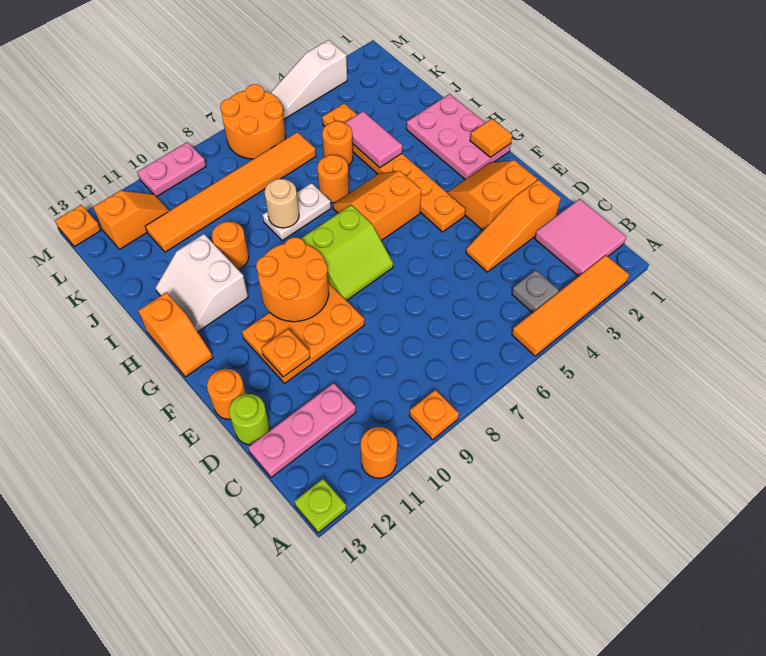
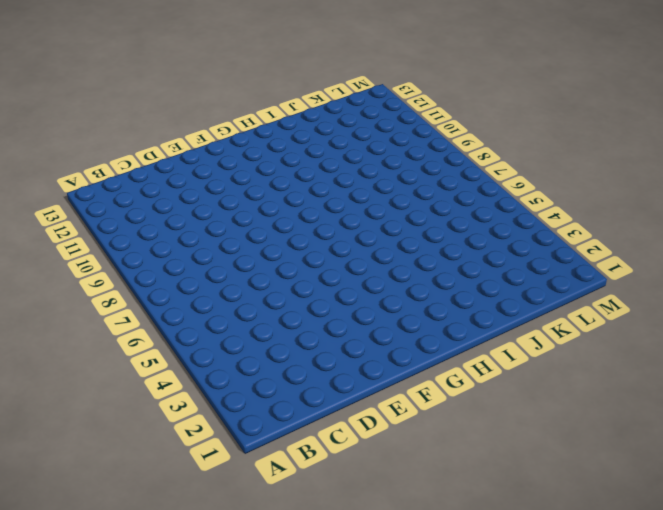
none -> orange 1x4 tile [512,255,629,356]
none -> orange 1x1 plate [409,390,459,440]
none -> orange 1x1 round brick [361,427,397,478]
none -> lime 1x1 plate [294,479,347,533]

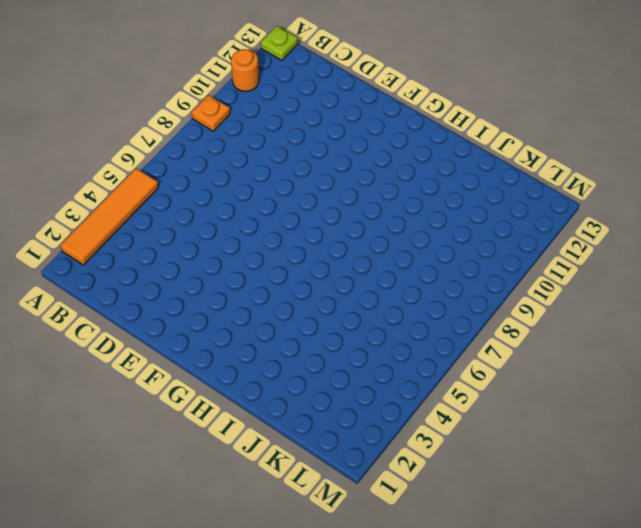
none -> pink 2x2 tile [535,199,626,276]
none -> grey 1x1 plate [512,270,559,313]
none -> pink 1x3 plate [248,383,356,478]
none -> orange 1x3 slope [466,180,561,272]

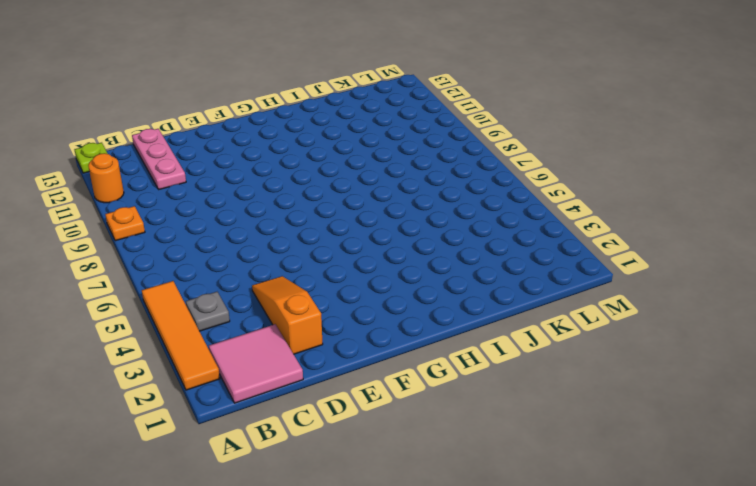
none -> lime 1x1 round brick [229,394,270,445]
none -> orange 2x2 slope [447,160,537,230]
none -> orange 2x3 plate [242,283,364,383]
none -> orange 1x1 round brick [207,369,246,419]

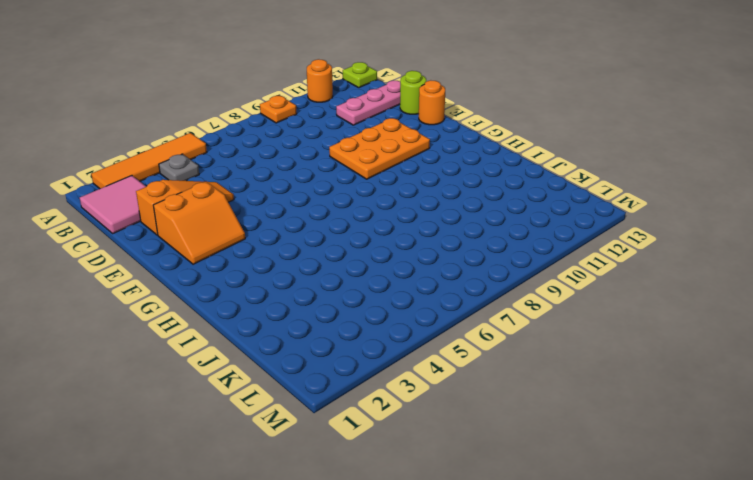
none -> orange 1x6 plate [322,103,466,232]
none -> lime 2x2 slope [301,205,393,301]
none -> pink 2x3 plate [406,94,511,180]
none -> orange 2x2 slope [333,171,421,241]

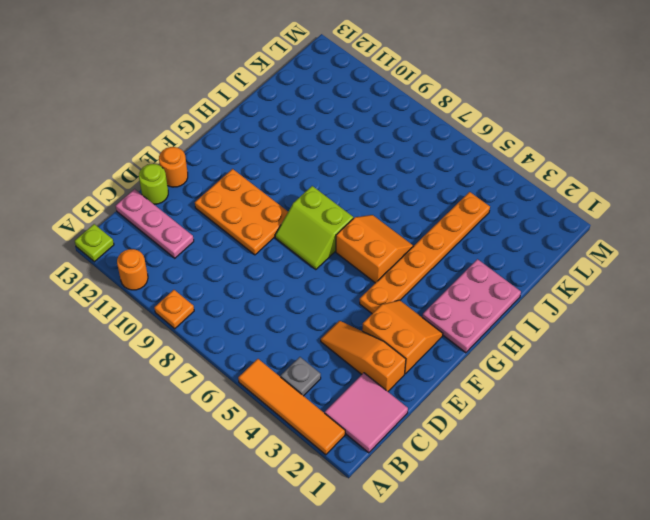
none -> orange 1x2 slope [138,292,213,377]
none -> white 2x2 slope [155,234,248,332]
none -> orange 1x1 round brick [317,155,349,203]
none -> white 1x2 plate [263,183,331,241]

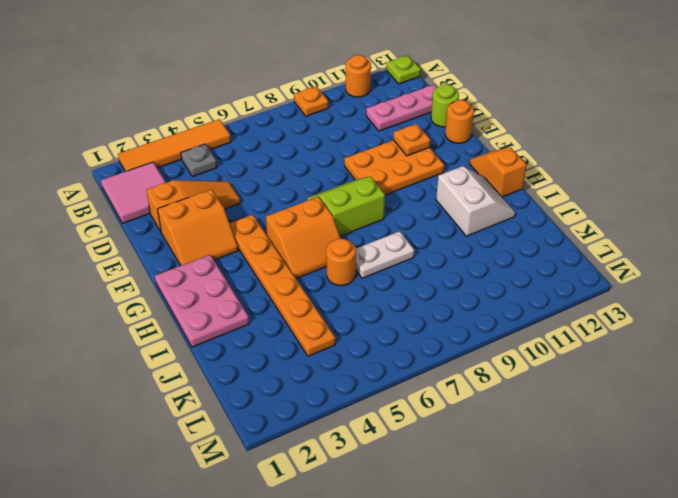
none -> orange 1x1 round brick [212,221,249,269]
none -> orange 1x1 round brick [322,121,353,166]
none -> orange 1x6 tile [145,132,316,252]
none -> orange 2x2 round brick [220,84,286,159]

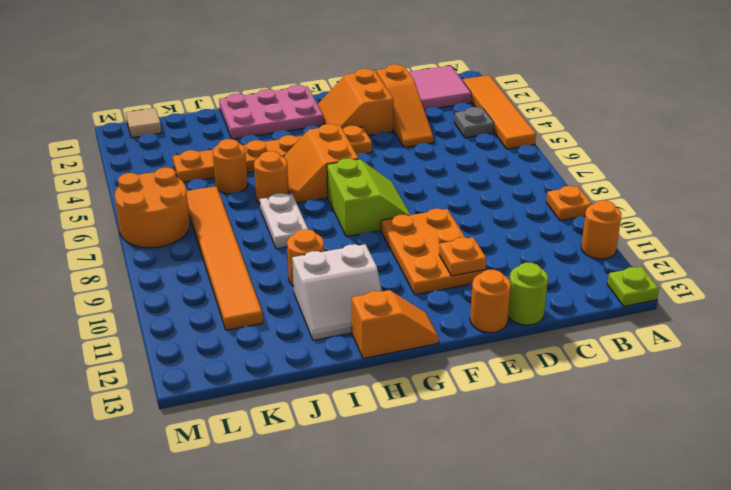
tan 1x1 tile [126,108,161,138] -> none
none -> pink 1x3 plate [248,383,356,478]
none -> orange 1x2 slope [93,190,169,249]
none -> white 1x3 slope [271,40,347,119]
none -> pink 1x2 plate [137,142,206,197]

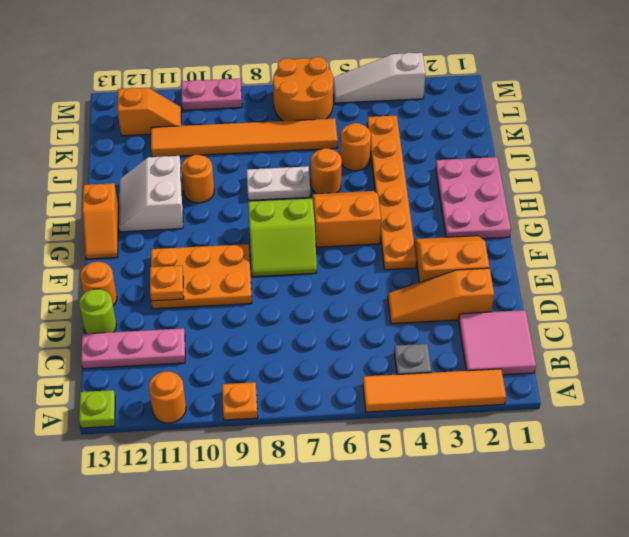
none -> orange 1x1 plate [55,205,101,247]
none -> orange 2x2 round brick [256,237,329,322]
none -> orange 1x1 tile [470,119,512,157]
none -> pink 1x2 tile [345,111,402,168]

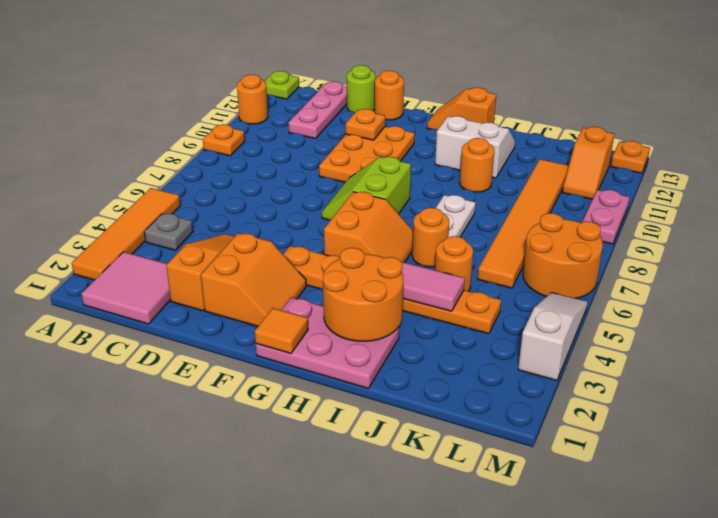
orange 2x2 round brick [323,248,403,341] -> orange 2x2 round brick moved to [256,237,329,322]
none -> tan 1x1 round brick [264,179,299,228]

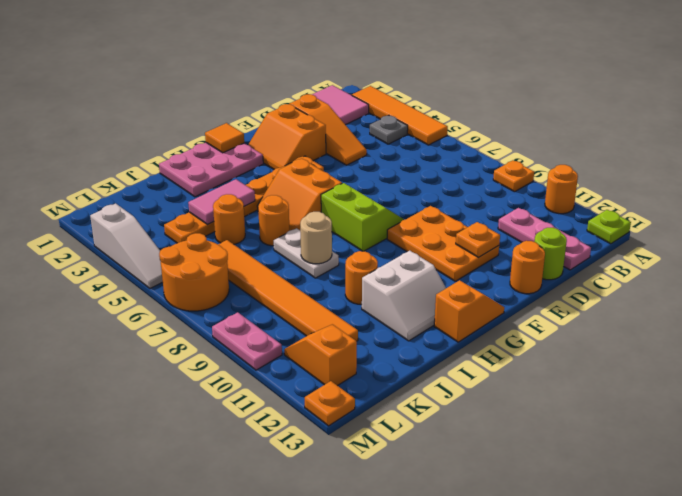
none -> orange 2x2 round brick [256,237,329,322]

